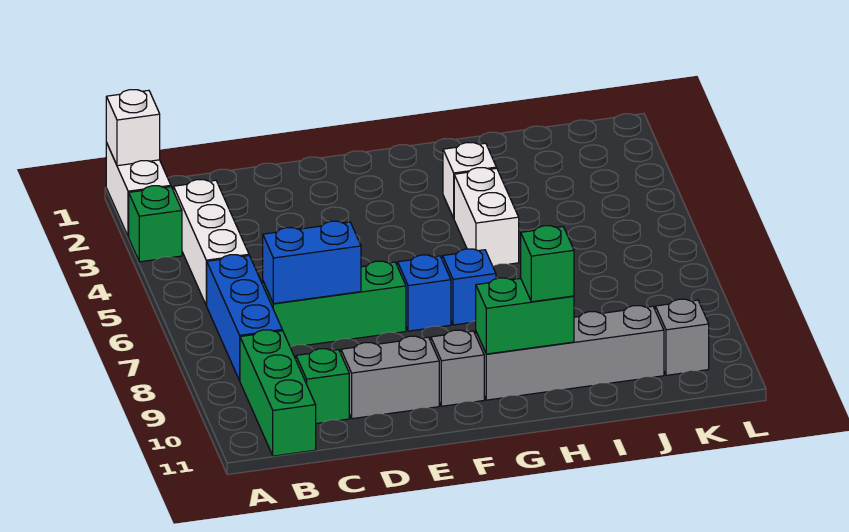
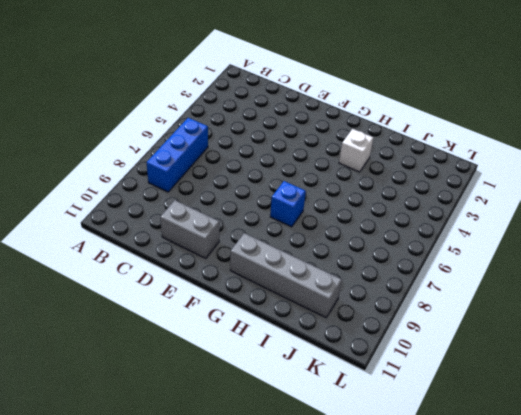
none -> white 1x2 brick [106,143,171,237]
none -> green 1x1 brick [129,186,182,262]
none -> white 1x3 brick [174,180,249,305]

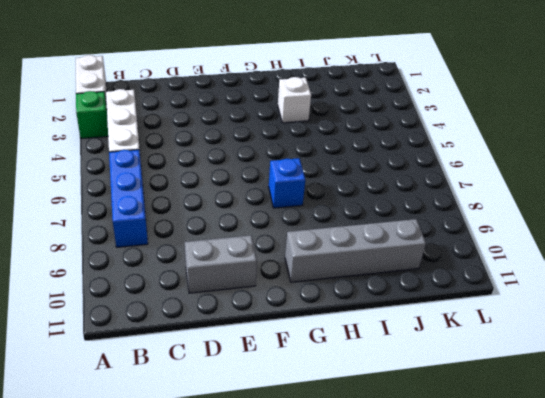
none -> green 1x3 brick [240,330,316,456]
none -> green 1x3 brick [263,261,406,347]
none -> green 1x1 brick [296,349,349,424]

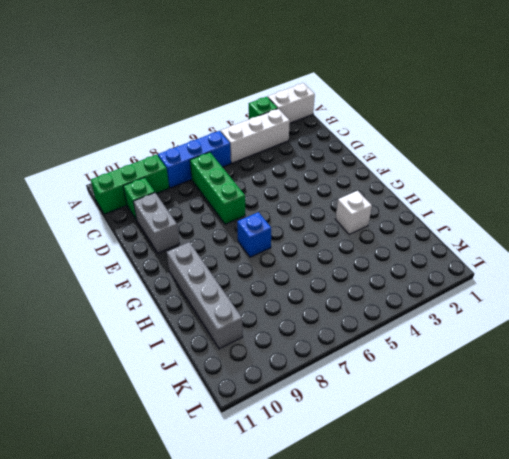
none -> blue 1x1 brick [398,255,451,331]
none -> grey 1x1 brick [431,330,484,406]
none -> white 1x2 brick [454,168,519,266]

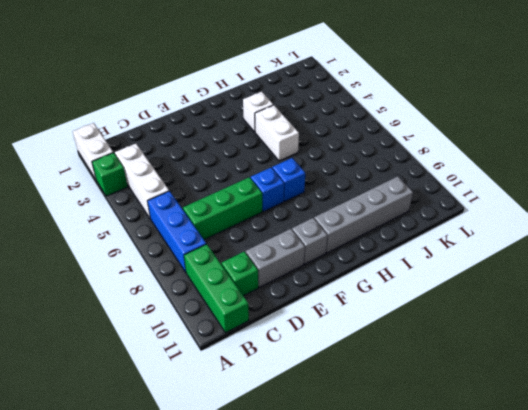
none -> grey 1x1 brick [655,299,709,375]
none -> white 1x1 brick [106,90,160,166]
none -> blue 1x2 brick [263,221,361,304]

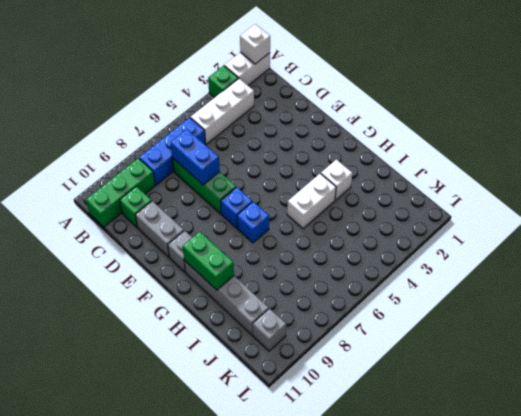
none -> green 1x1 brick [521,226,574,302]

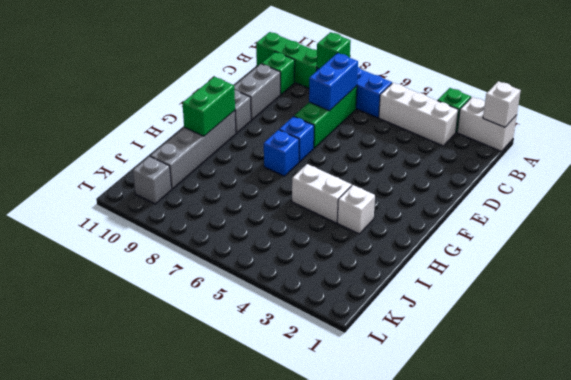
green 1x1 brick [317,32,351,69] -> green 1x1 brick moved to [521,226,574,302]

